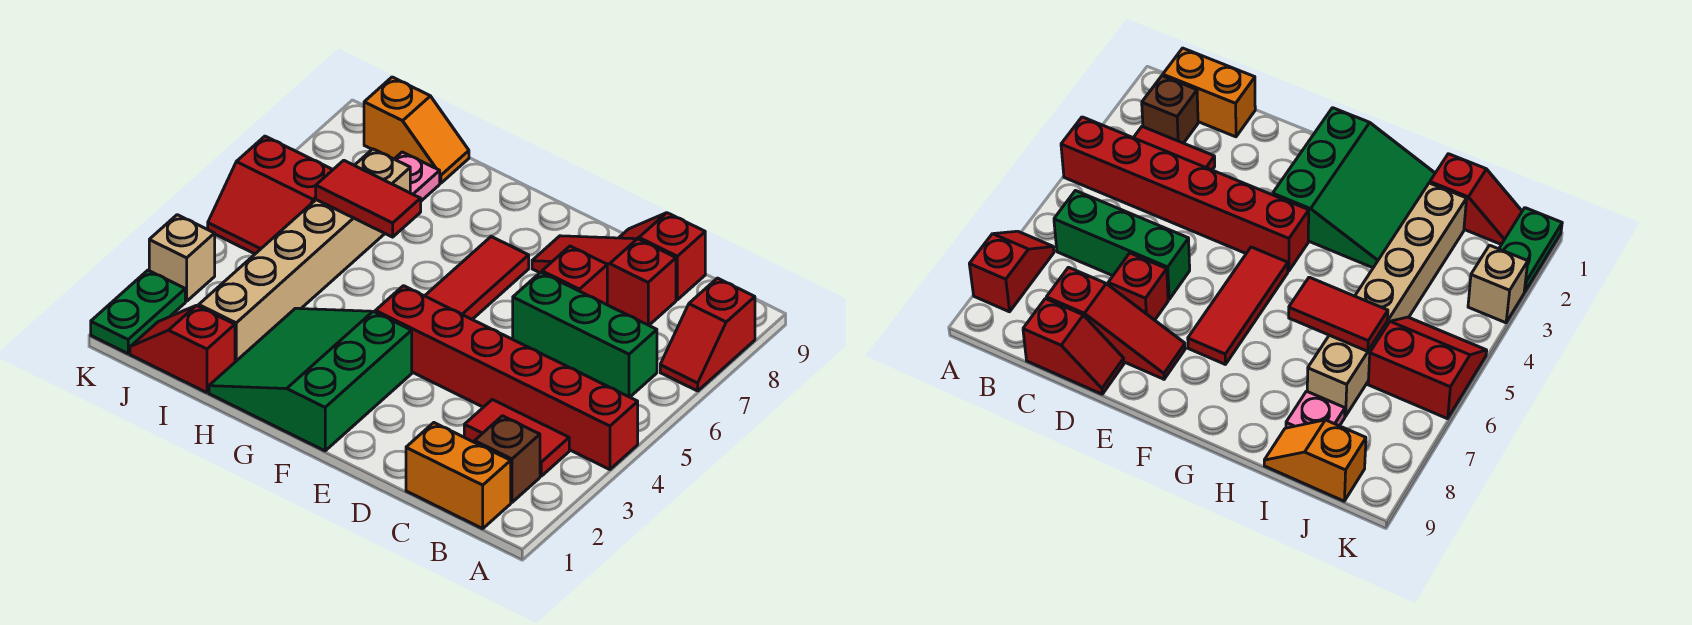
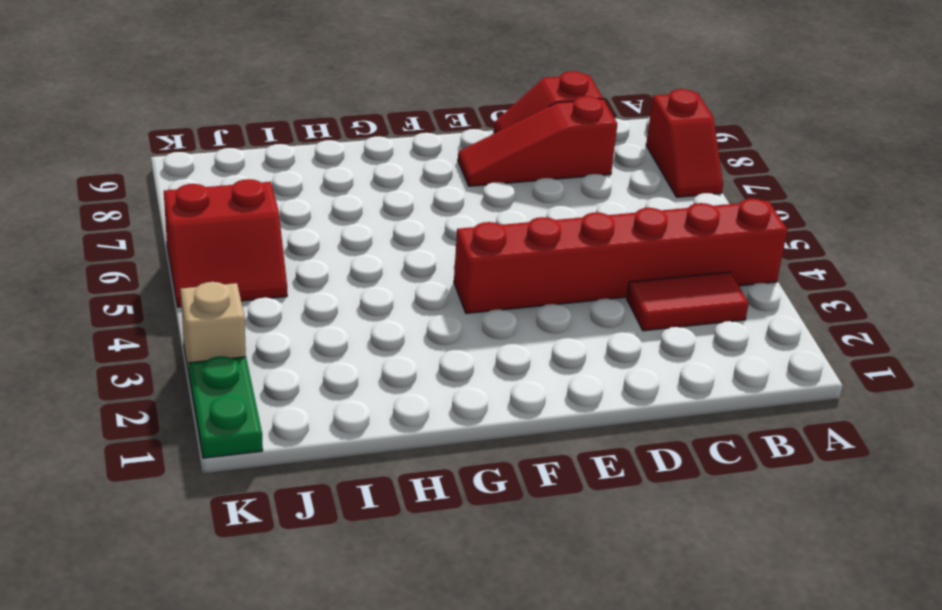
none -> orange 1x2 brick [406,423,511,529]
none -> brown 1x1 brick [475,416,540,502]
none -> green 1x3 brick [513,272,657,397]

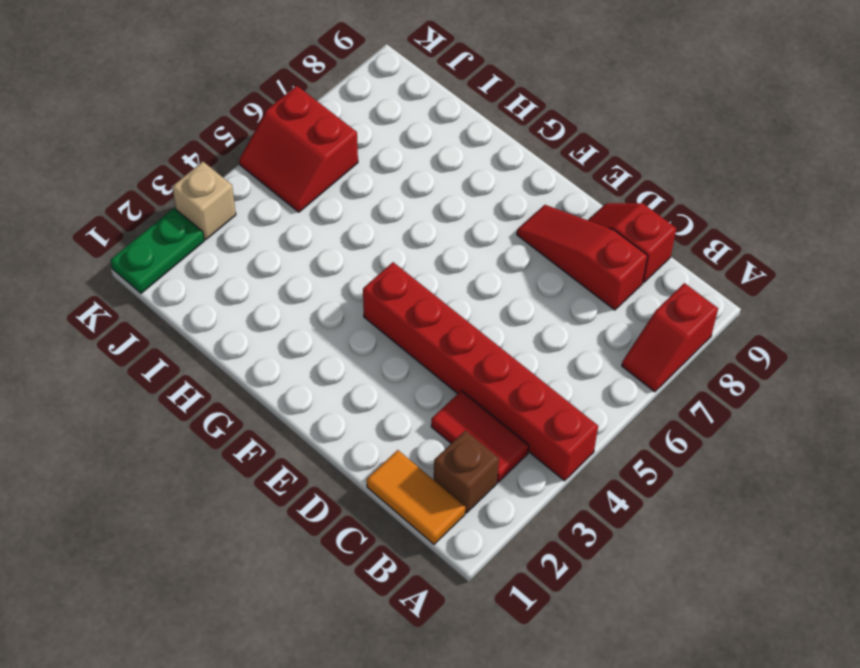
orange 1x2 tile [367,450,465,544] -> orange 1x2 brick [406,423,511,529]
none -> green 1x3 brick [513,272,657,397]
none -> red 1x1 brick [542,246,607,305]
none -> green 3x3 slope [209,308,412,451]

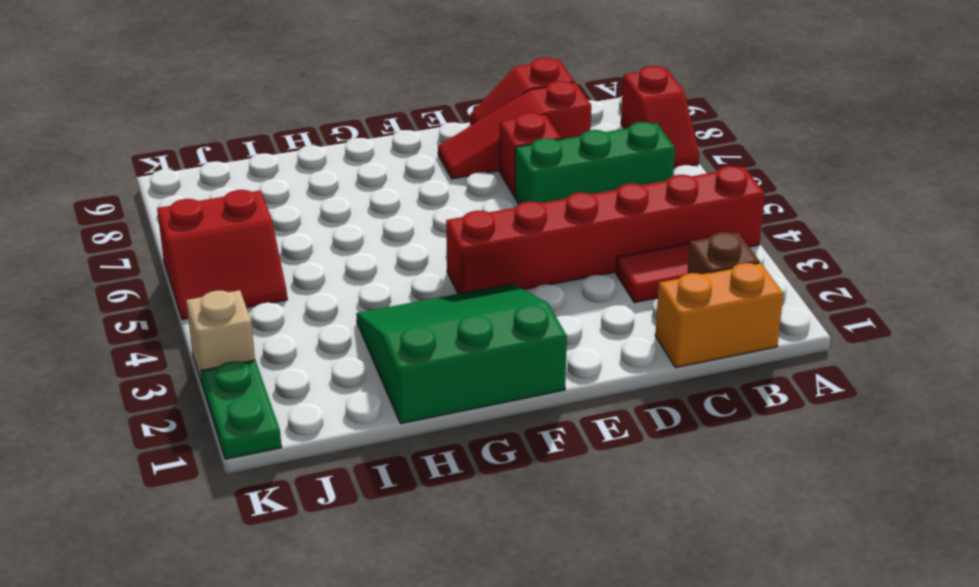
green 3x3 slope [356,284,567,424] -> green 3x3 slope turned to [209,308,412,451]
none -> red 1x3 tile [425,237,529,319]
none -> red 1x2 slope [130,305,235,393]
none -> tan 1x6 brick [199,149,410,362]

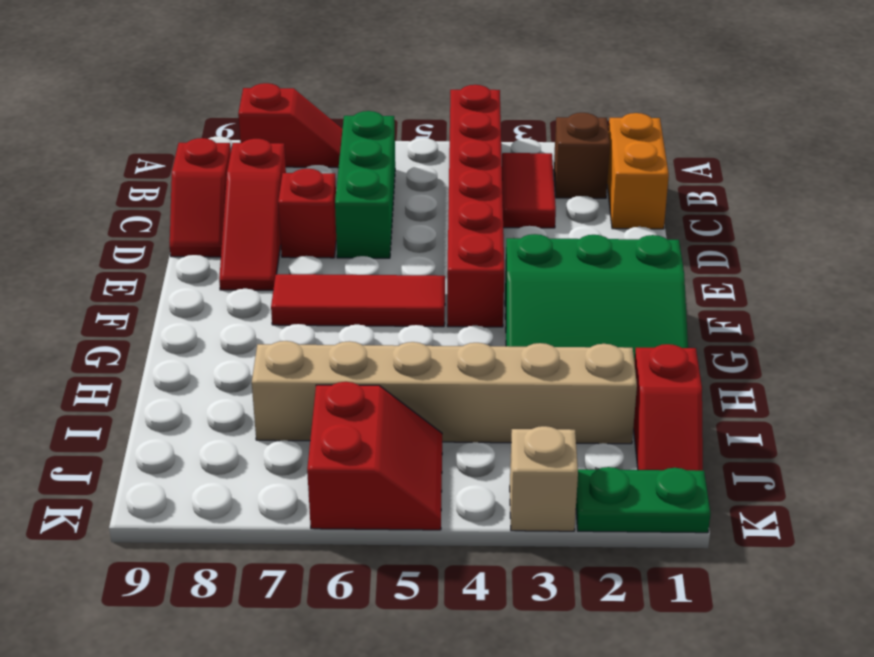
none -> pink 1x1 plate [395,152,440,201]
none -> orange 1x2 slope [364,77,469,183]
none -> red 1x2 tile [316,160,421,237]

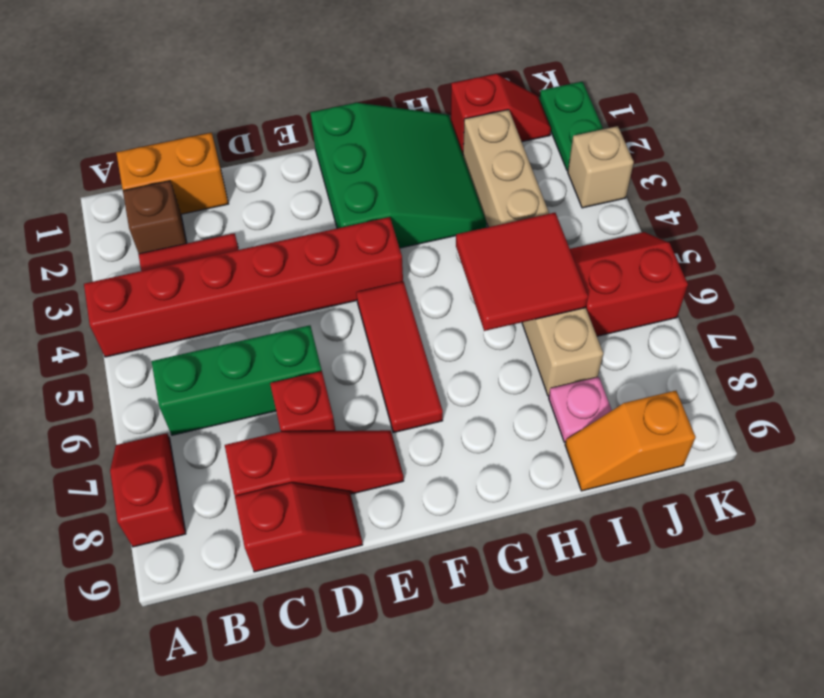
red 2x2 tile [456,213,588,331] -> red 1x2 tile [316,160,421,237]

